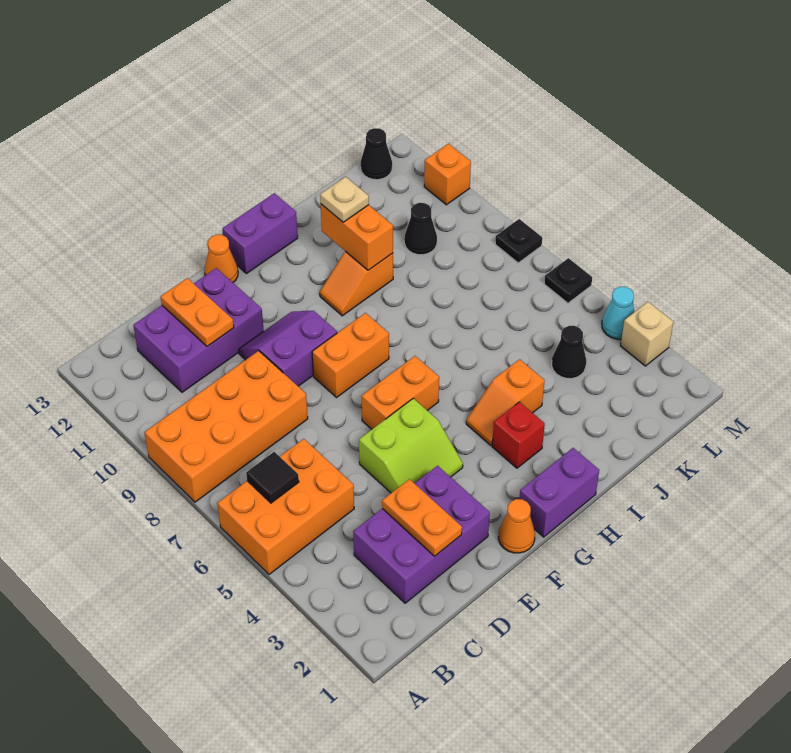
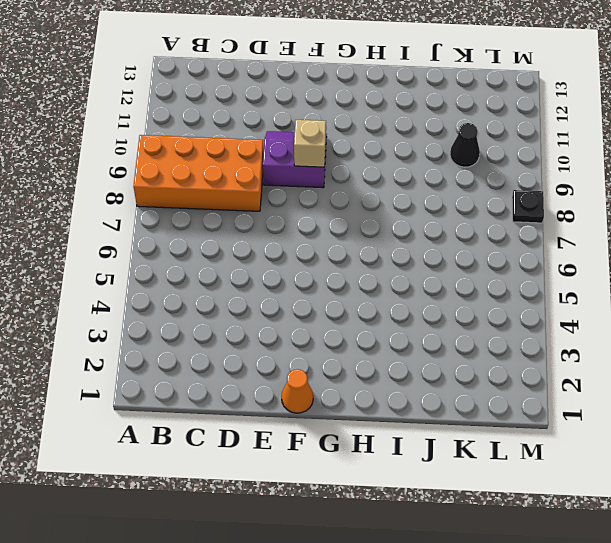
tan 1x1 brick [294,120,326,167] -> tan 1x1 brick moved to [621,302,673,366]
none -> orange 2x3 brick [217,439,354,574]
none -> purple 2x3 brick [353,466,490,603]
none -> purple 2x3 brick [133,268,264,392]

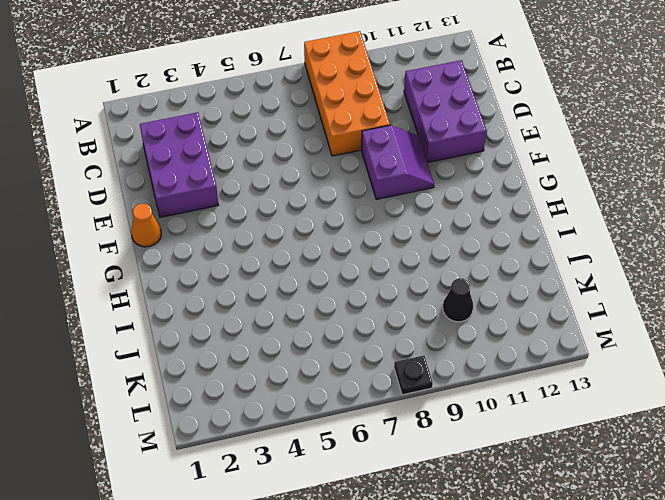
none -> orange 2x3 brick [217,439,354,574]
none -> lime 2x2 slope [359,398,463,493]
none -> orange 1x2 brick [362,356,439,429]

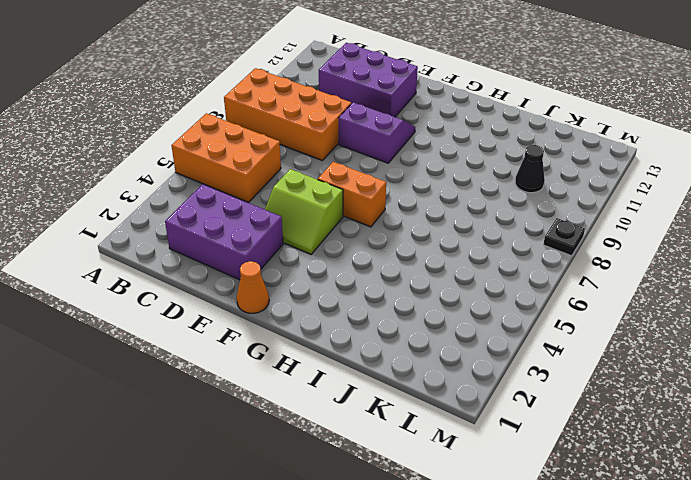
none -> orange 1x2 brick [312,313,389,398]
none -> orange 1x1 cone [205,235,238,282]
none -> purple 1x2 brick [519,448,599,537]

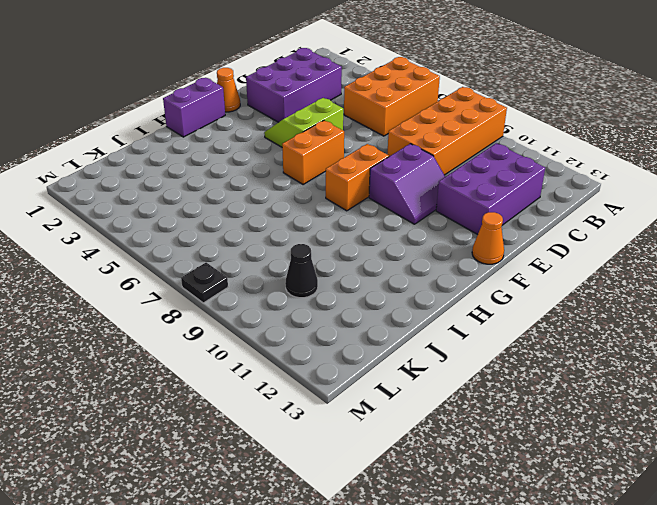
none -> purple 1x2 brick [222,193,298,274]
none -> red 1x1 brick [492,402,545,468]
none -> orange 1x2 slope [466,359,545,445]

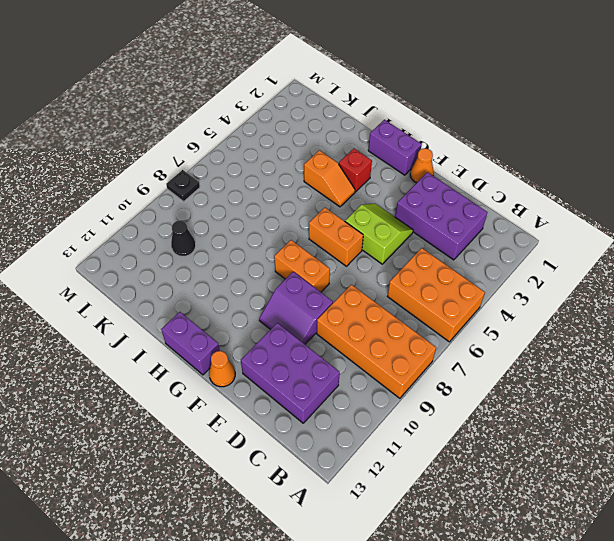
none -> orange 1x2 slope [320,251,393,316]
none -> black 1x1 cone [552,326,586,379]
none -> black 1x1 cone [361,128,392,180]

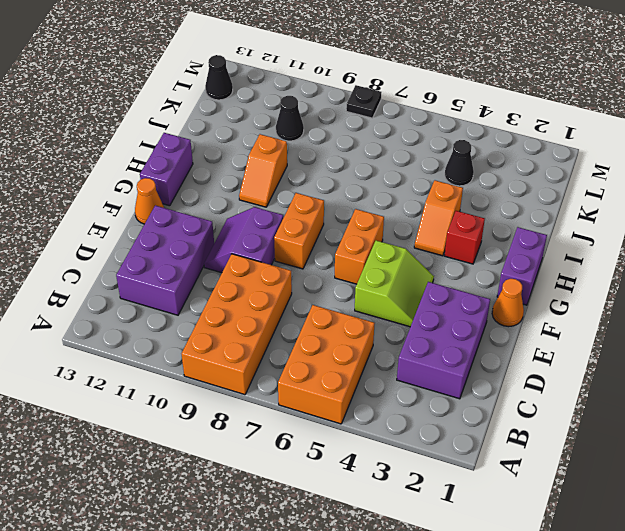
none -> tan 1x1 brick [621,302,673,366]
none -> cyan 1x1 cone [602,287,634,339]
none -> black 1x1 plate [544,258,592,303]

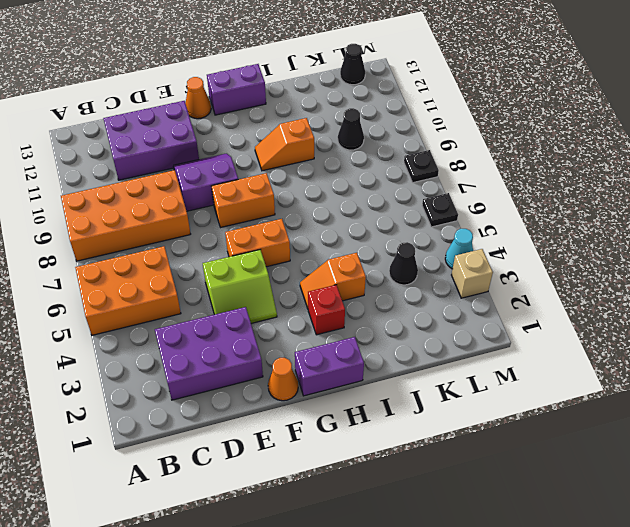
none -> orange 1x1 brick [424,144,471,205]
none -> black 1x1 tile [246,452,299,503]
none -> orange 1x2 plate [382,479,462,556]

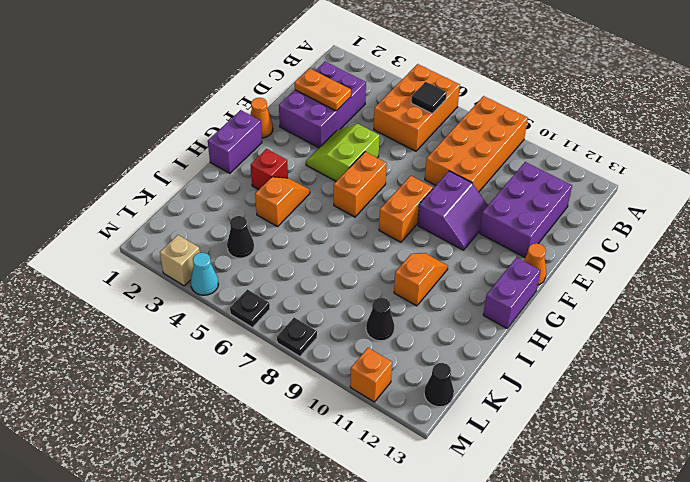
none -> orange 1x2 plate [161,278,234,346]
none -> orange 1x2 brick [321,204,393,270]
none -> tan 1x1 plate [320,177,369,222]

